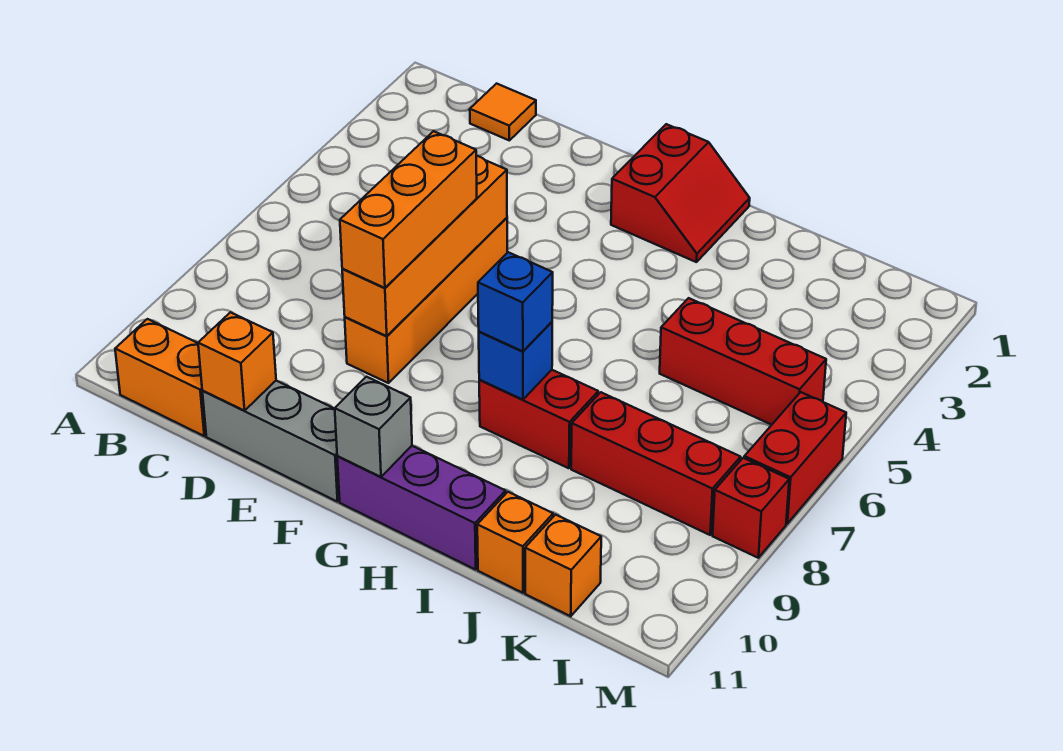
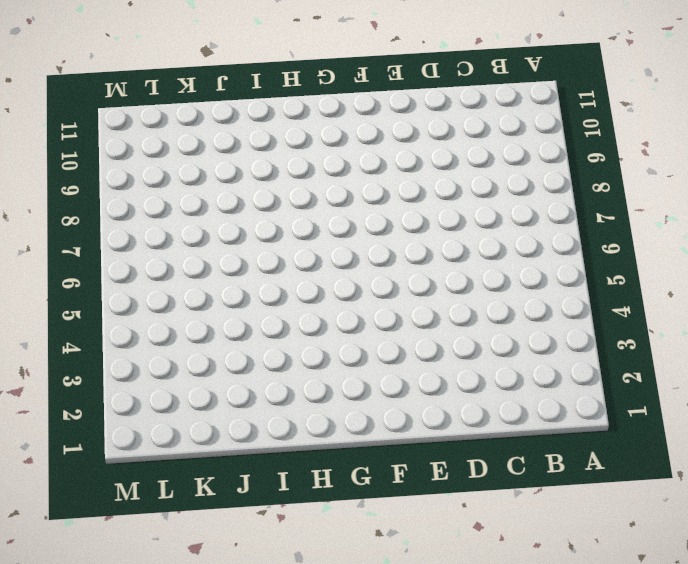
none -> orange 1x2 brick [115,319,206,436]
none -> orange 1x1 tile [470,84,536,140]
none -> grey 1x3 brick [202,381,340,502]

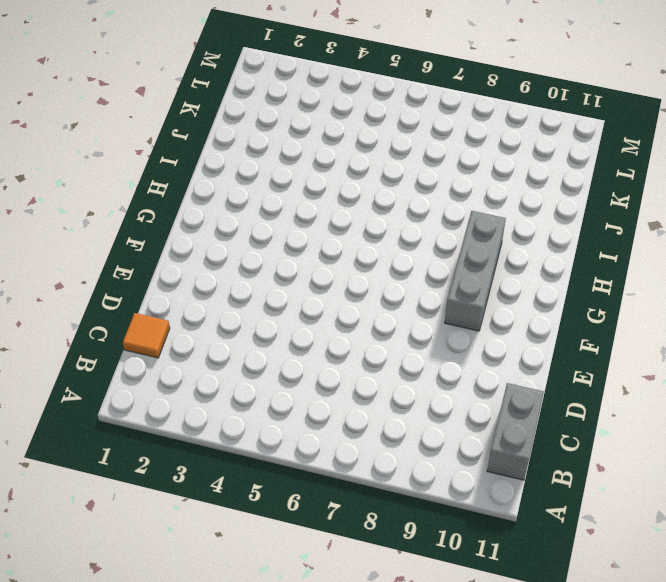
grey 1x2 brick [487,383,544,480] -> orange 1x2 brick [115,319,206,436]
grey 1x3 brick [445,211,506,331] -> grey 1x3 brick moved to [202,381,340,502]
none -> orange 1x4 brick [345,218,507,383]
none -> red 2x2 slope [611,124,750,262]
none -> purple 1x3 brick [337,446,506,570]

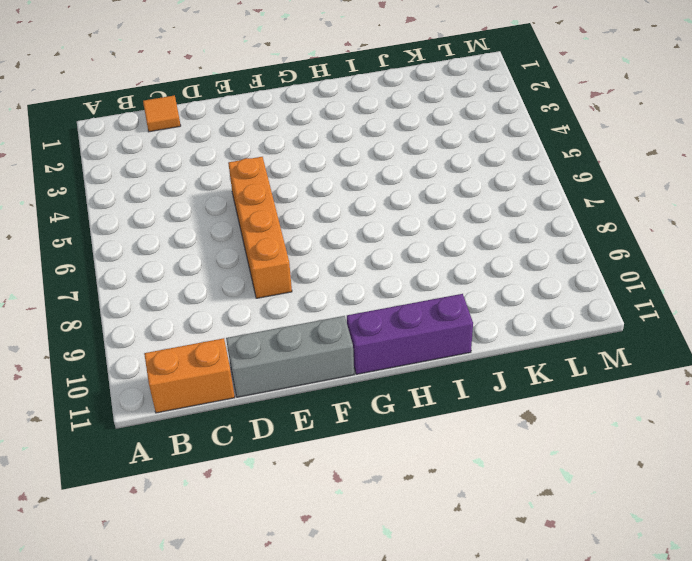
none -> red 2x2 slope [611,124,750,262]
none -> red 1x2 brick [479,370,598,468]
none -> red 1x3 brick [660,298,826,425]

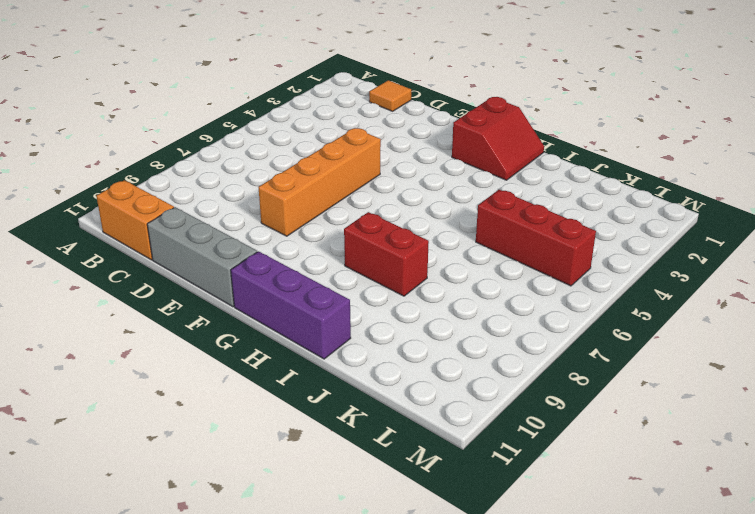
none -> red 1x3 brick [571,392,741,535]
none -> orange 1x1 brick [477,492,553,593]
none -> orange 1x1 brick [525,515,601,616]

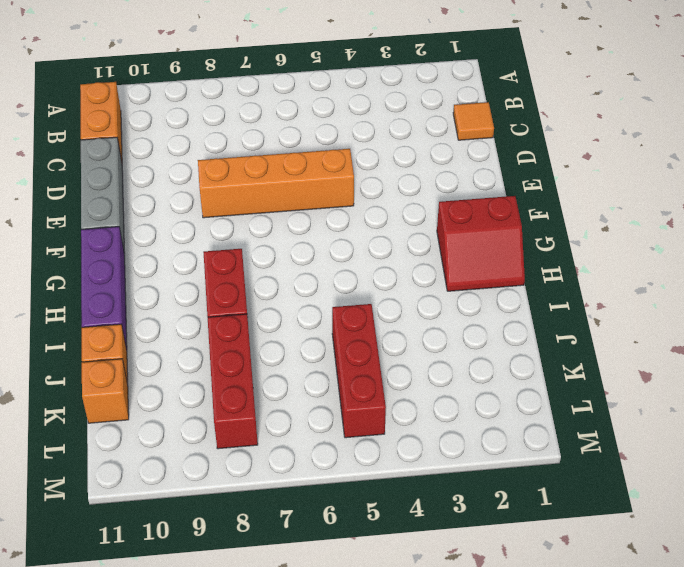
none -> red 1x2 brick [744,392,846,524]
none -> red 1x1 brick [713,458,789,558]
none -> orange 1x1 brick [198,312,276,411]

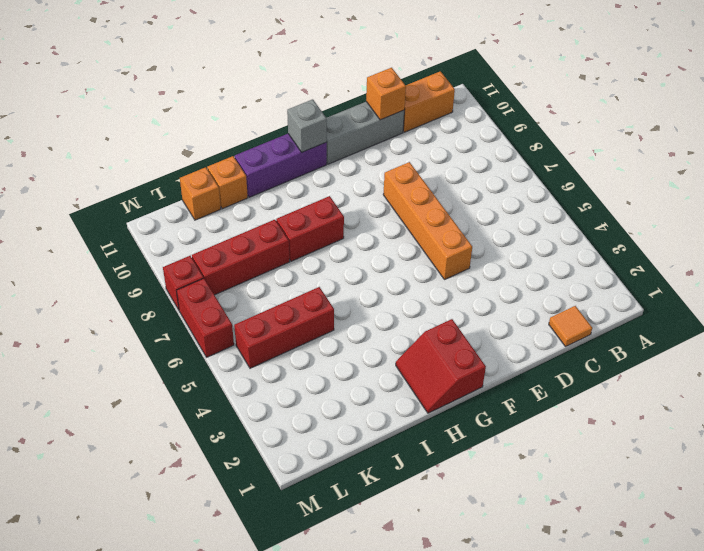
none -> orange 1x4 brick [342,156,507,336]
none -> blue 1x1 brick [479,322,552,400]
none -> orange 1x3 brick [340,131,477,288]

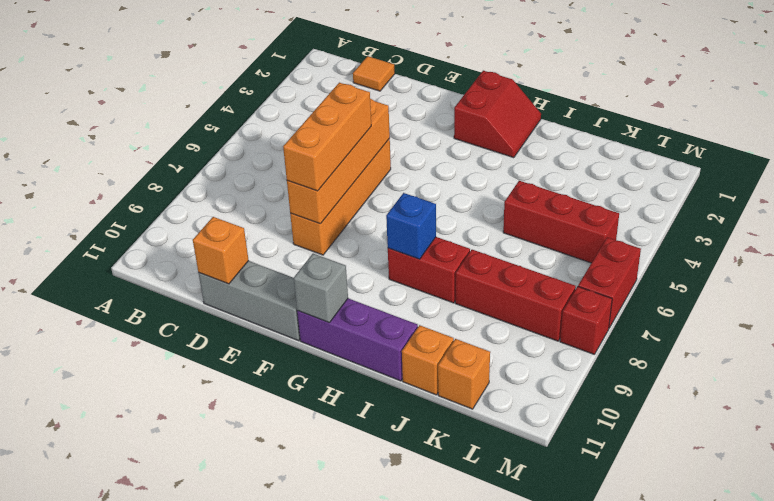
none -> orange 1x2 brick [115,319,206,436]
none -> blue 1x1 brick [478,252,553,351]

